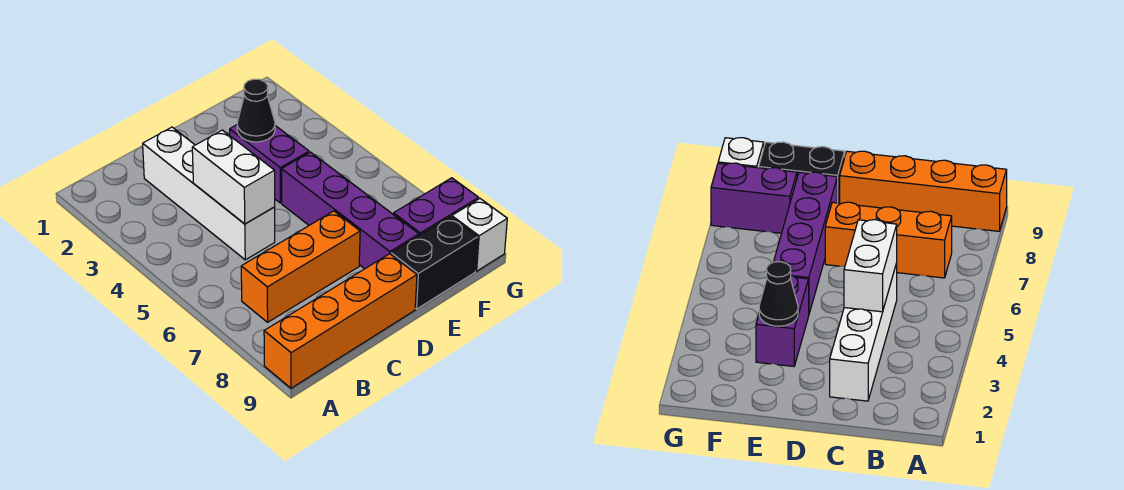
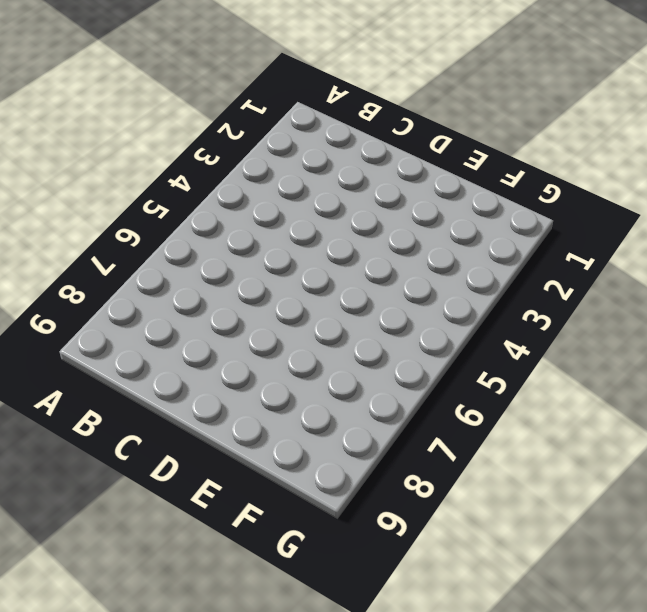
none -> orange 1x4 brick [264,254,417,388]
none -> orange 1x3 brick [241,211,360,322]

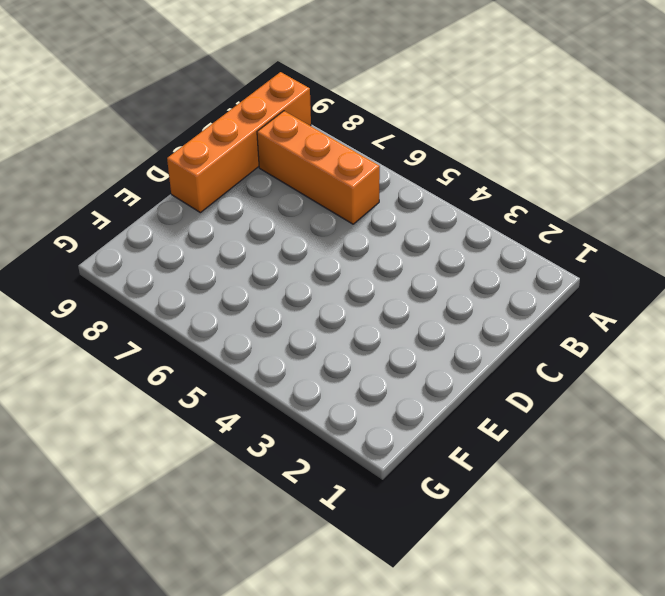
orange 1x3 brick [257,111,380,224] -> orange 1x3 brick turned to [241,211,360,322]
none -> white 1x4 brick [143,127,275,260]
none -> purple 1x2 brick [230,125,309,203]

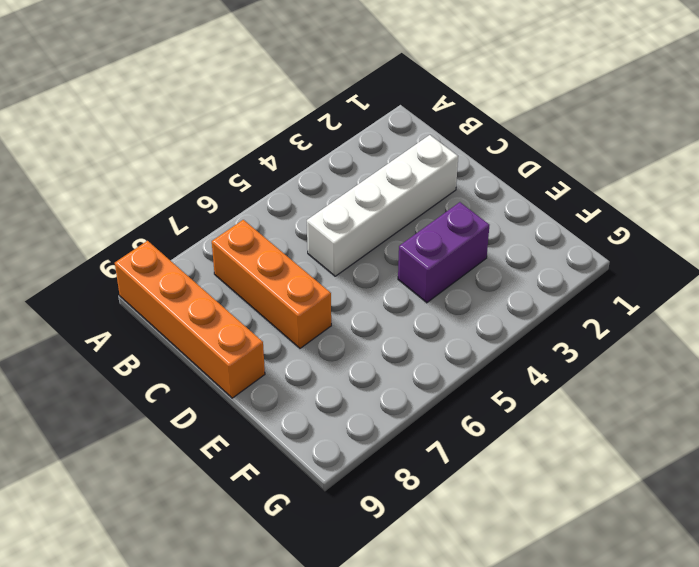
none -> purple 1x4 brick [282,152,419,269]
none -> black 1x2 brick [391,217,478,309]

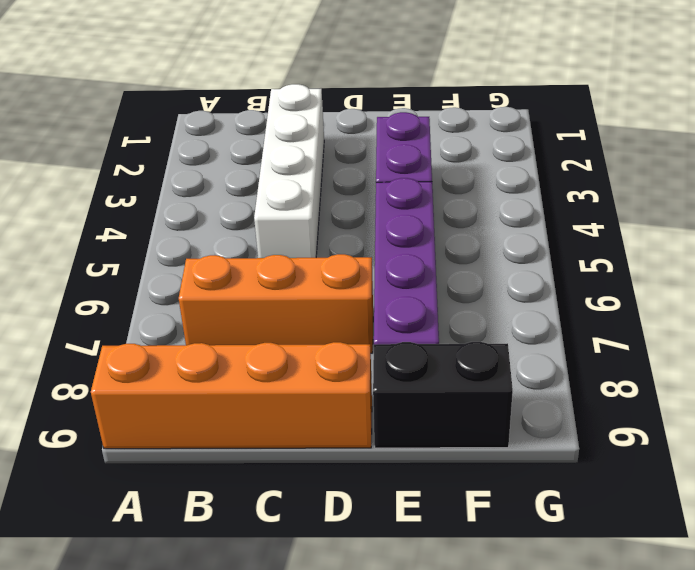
none -> purple 1x2 brick [393,178,479,235]
none -> white 1x1 brick [452,199,507,271]

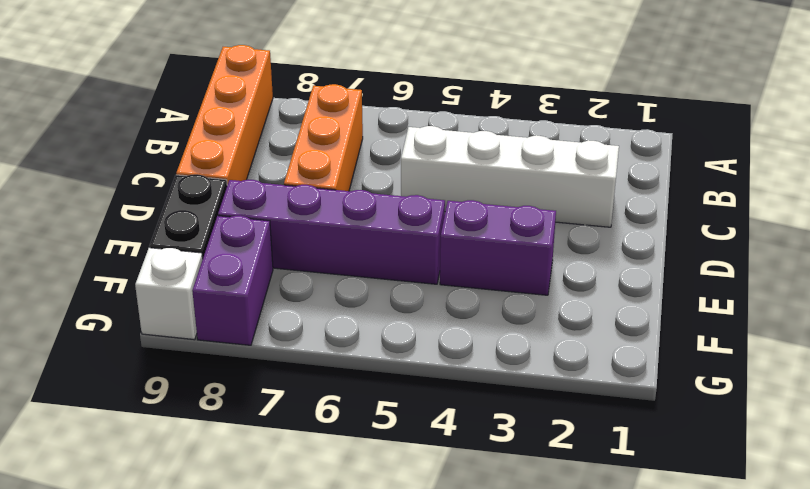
none -> white 1x2 brick [192,130,275,224]
none -> black 1x1 cone [237,79,275,142]

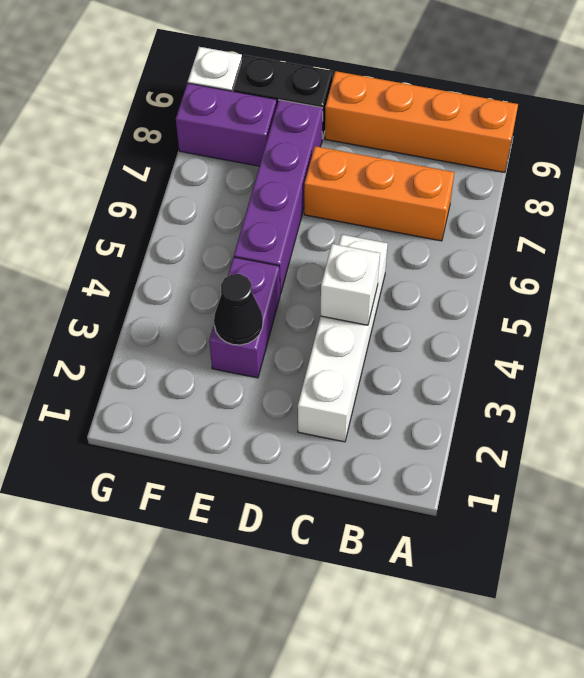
white 1x1 brick [320,244,380,325] -> white 1x2 brick [192,130,275,224]

